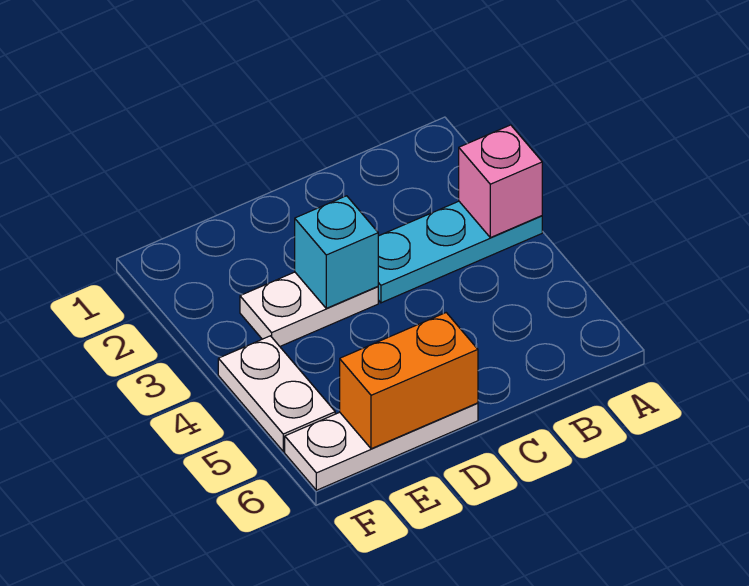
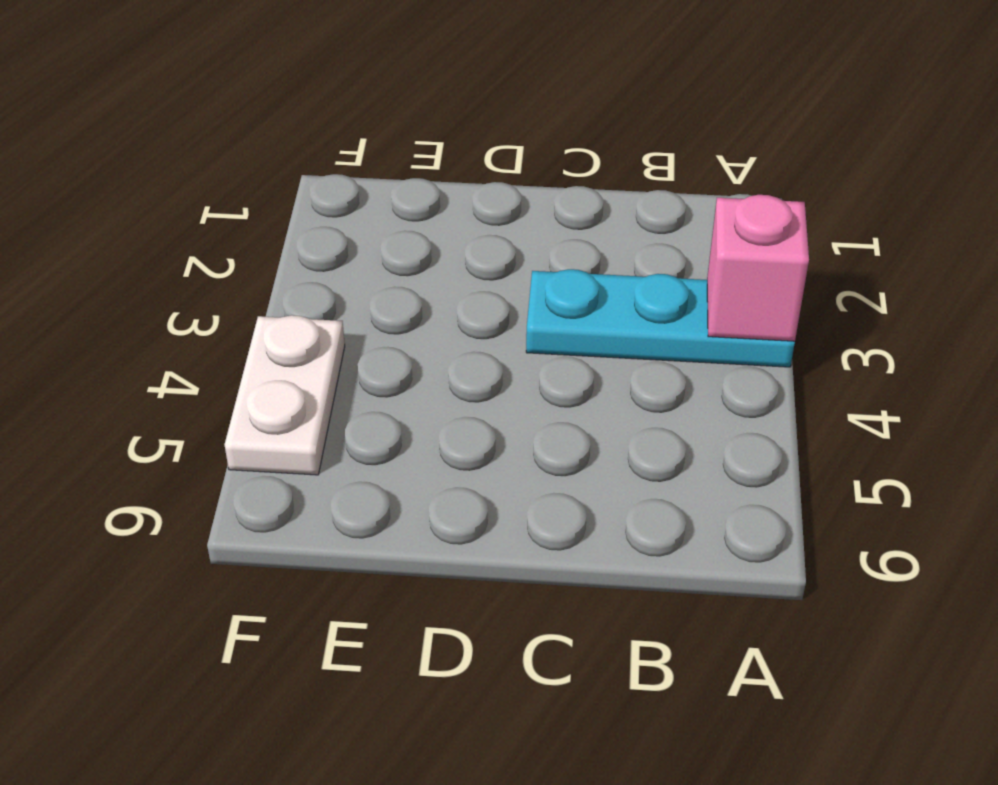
none -> white 1x2 plate [240,272,378,346]
none -> white 1x3 plate [285,403,478,490]

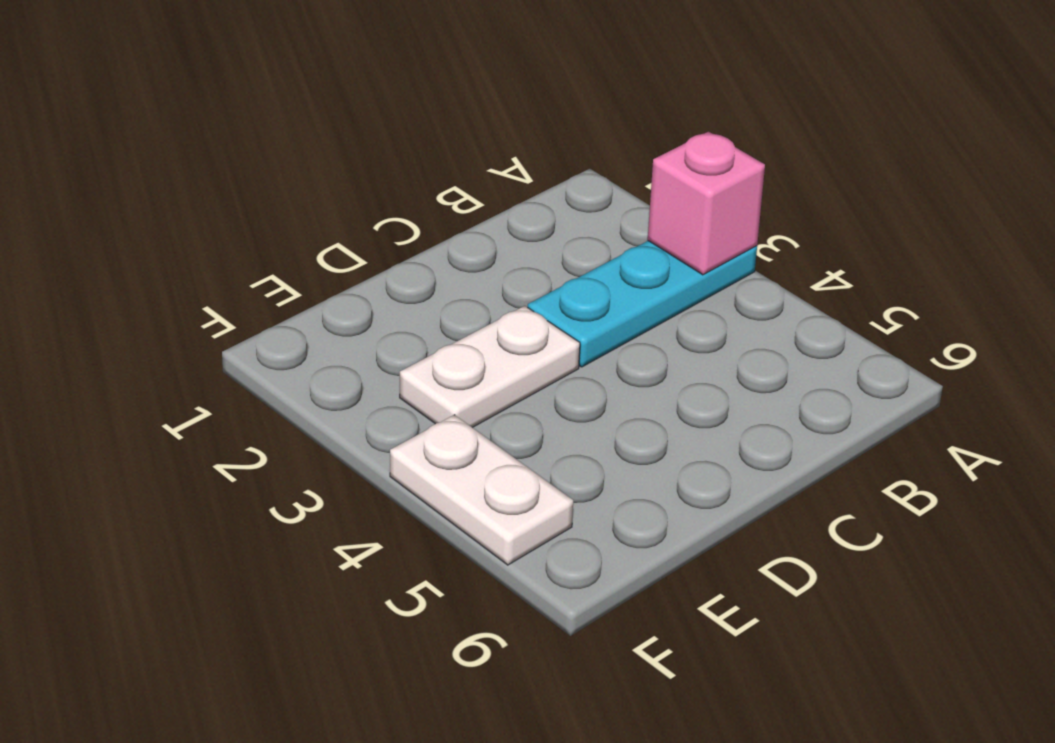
none -> white 1x3 plate [285,403,478,490]
none -> cyan 1x1 brick [295,196,378,308]

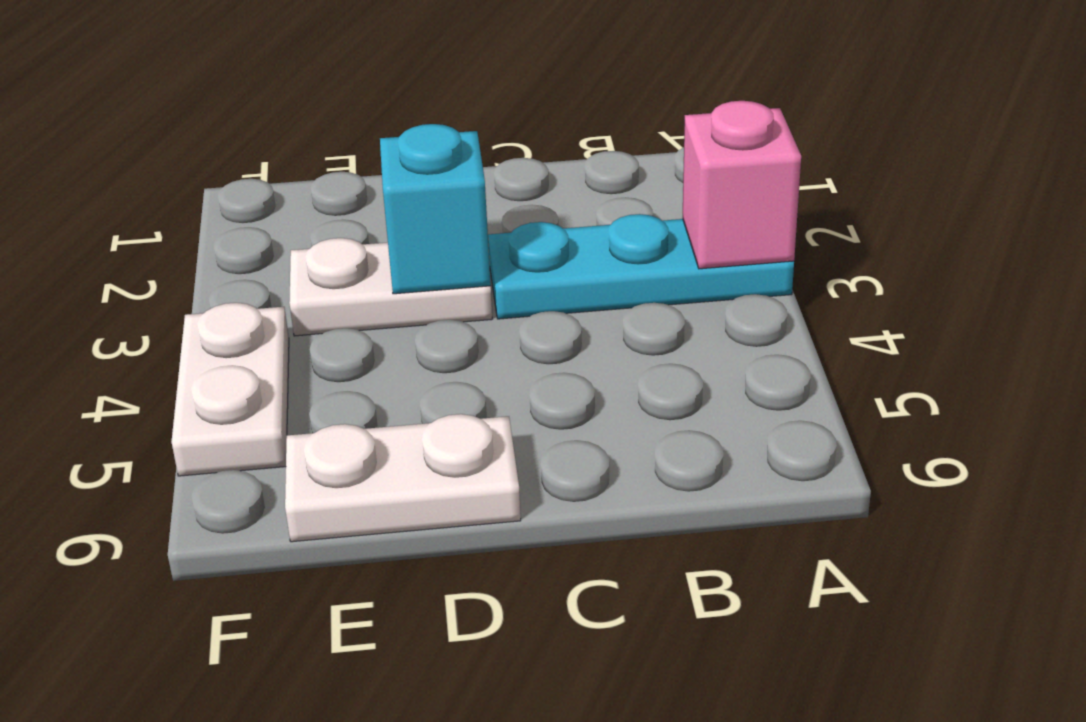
white 1x2 plate [285,414,521,542] -> white 1x3 plate [285,403,478,490]
none -> orange 1x2 brick [340,313,478,449]

